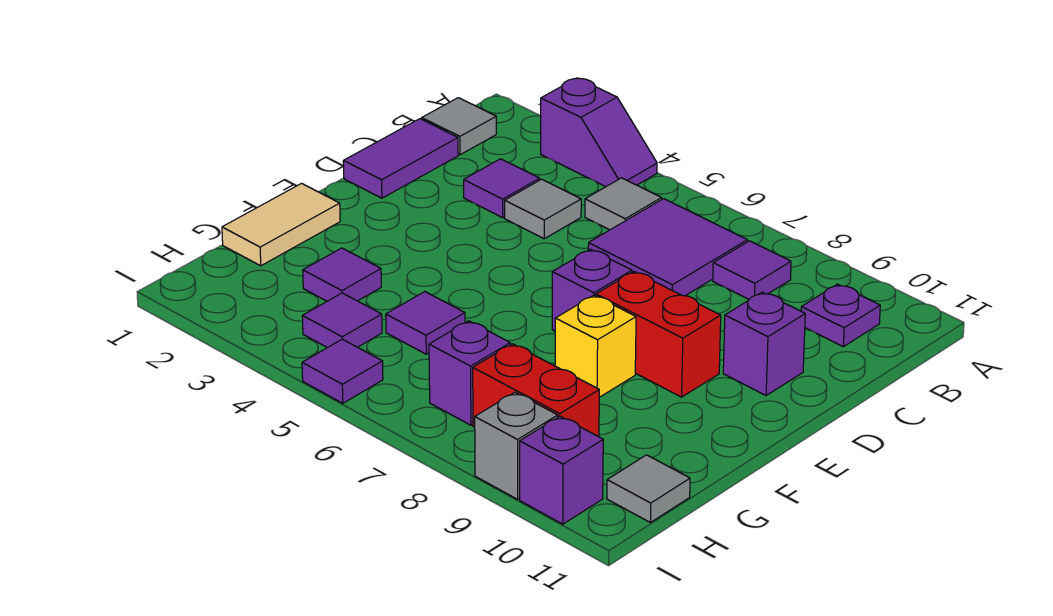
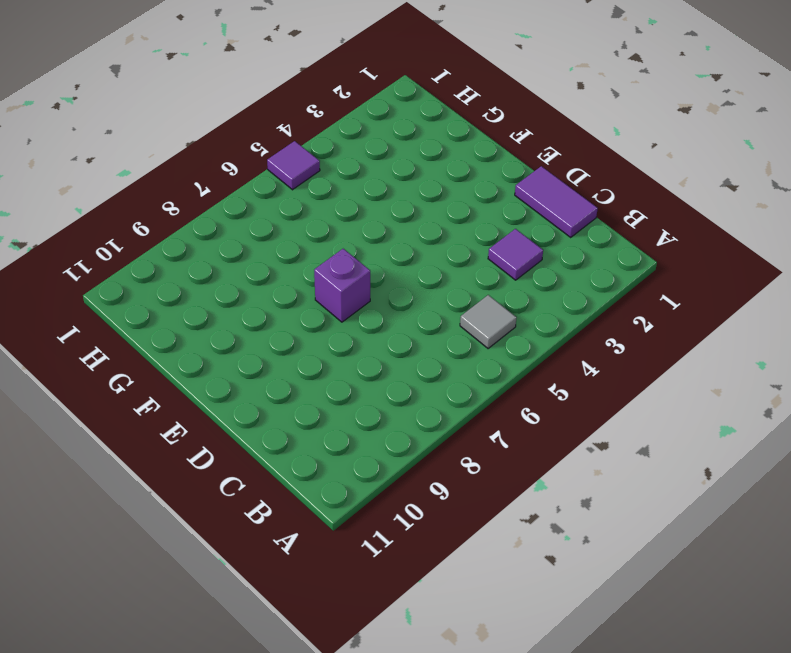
none -> purple 1x2 slope [541,78,657,187]
none -> grey 1x1 tile [422,98,496,155]
none -> purple 2x2 tile [588,199,747,296]

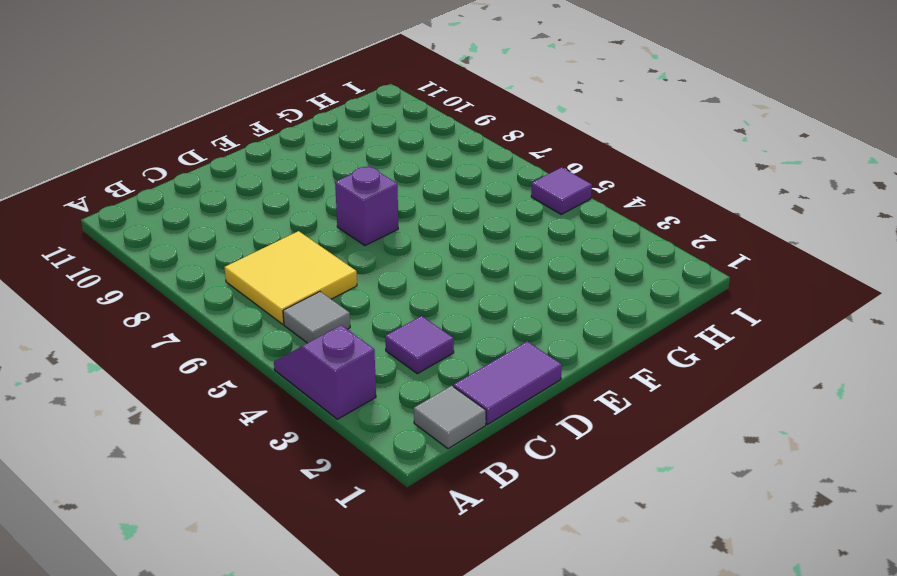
yellow 2x2 tile [224,231,357,324] -> purple 2x2 tile [588,199,747,296]
none -> purple 1x1 tile [713,241,791,299]
none -> purple 1x1 plate [801,284,880,347]
none -> grey 1x1 tile [505,179,581,239]

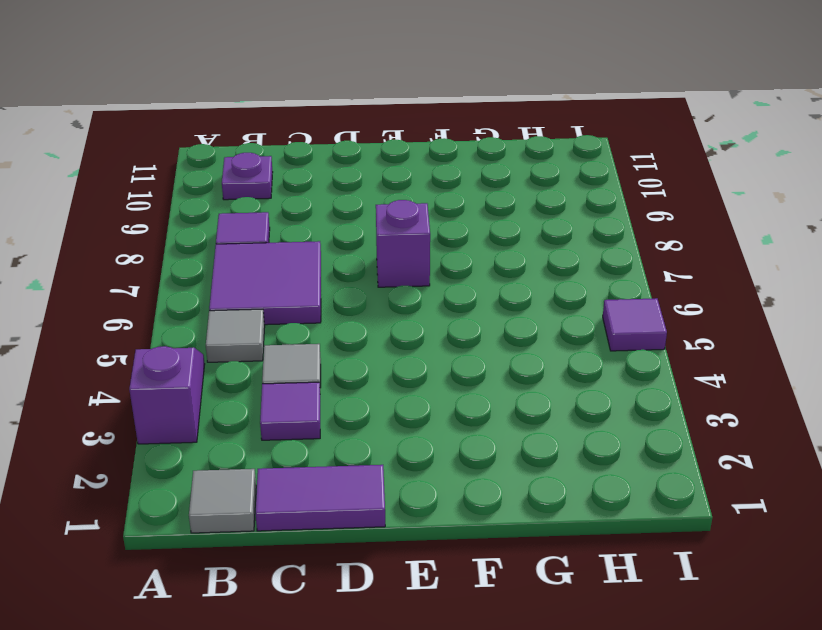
none -> purple 1x1 brick [723,292,805,396]
none -> red 1x2 brick [596,272,721,397]
none -> tan 1x2 tile [222,183,340,266]

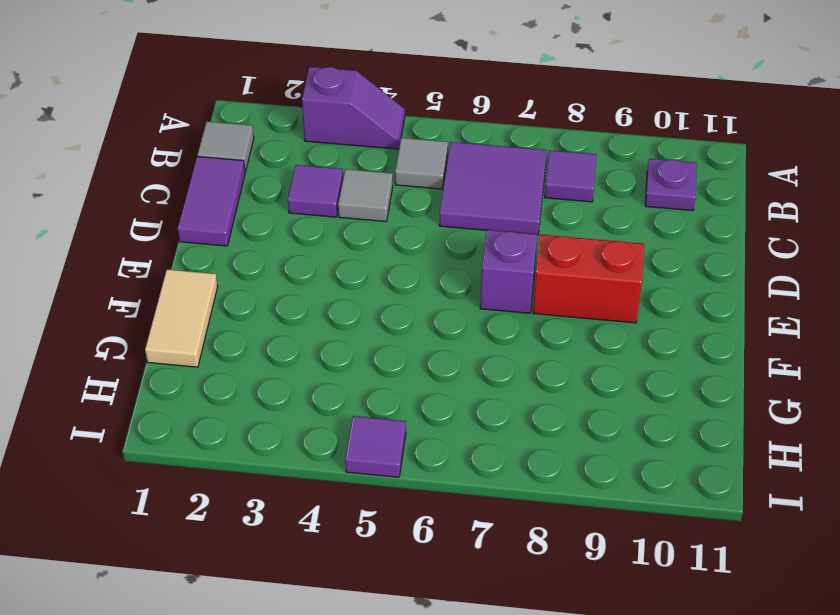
none -> purple 1x1 brick [723,292,805,396]
none -> yellow 1x1 brick [555,295,636,397]
none -> purple 1x1 tile [303,248,381,301]

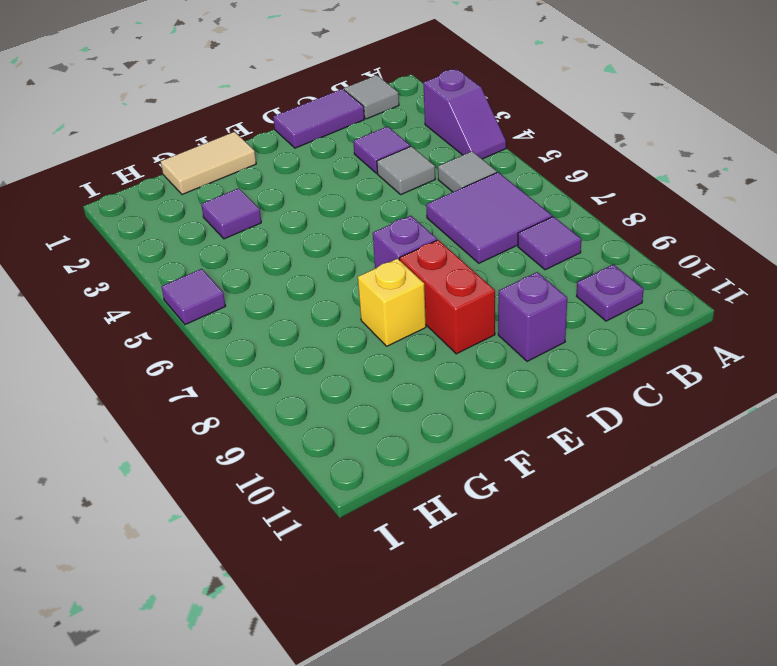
none -> purple 1x1 tile [386,292,465,354]
none -> purple 1x1 tile [302,293,382,348]
none -> purple 1x1 brick [429,321,510,425]

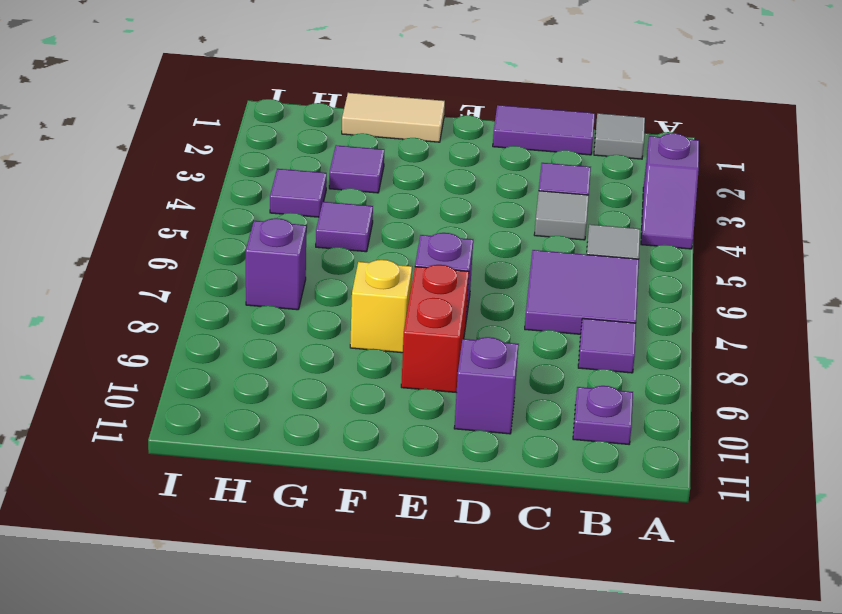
none -> red 1x2 brick [473,344,599,437]
none -> grey 1x1 tile [607,455,690,522]
none -> purple 1x1 tile [302,339,383,403]

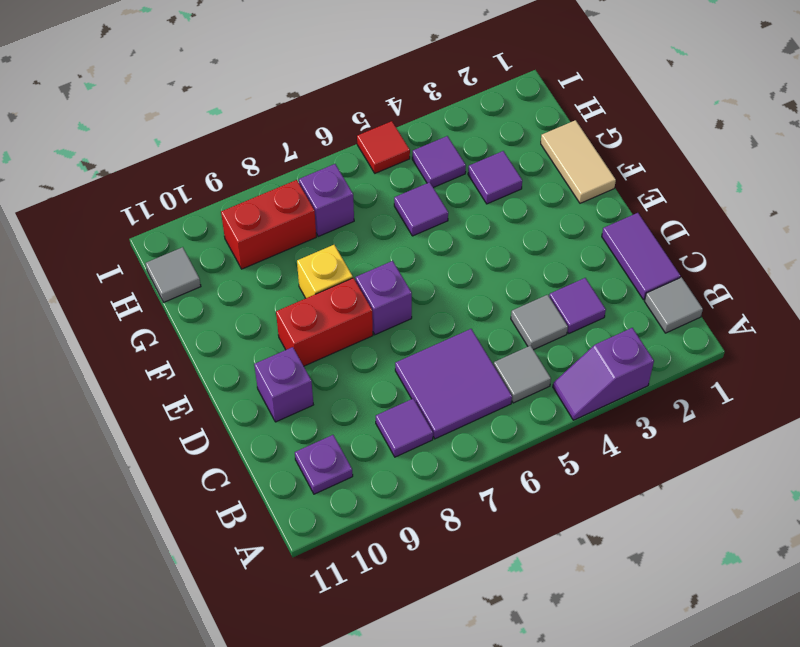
red 1x1 tile [357,121,410,173] -> purple 1x1 tile [302,339,383,403]
none -> grey 1x1 brick [475,392,558,499]
none -> purple 1x1 brick [520,416,603,524]

